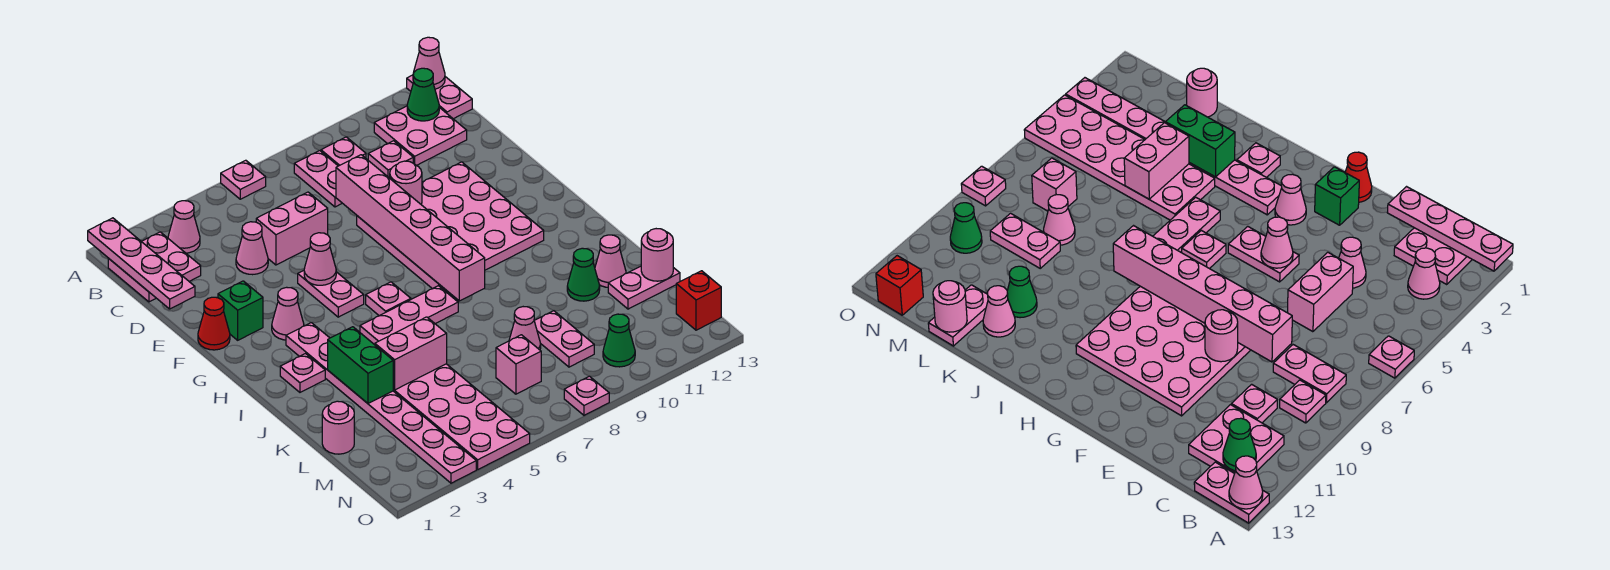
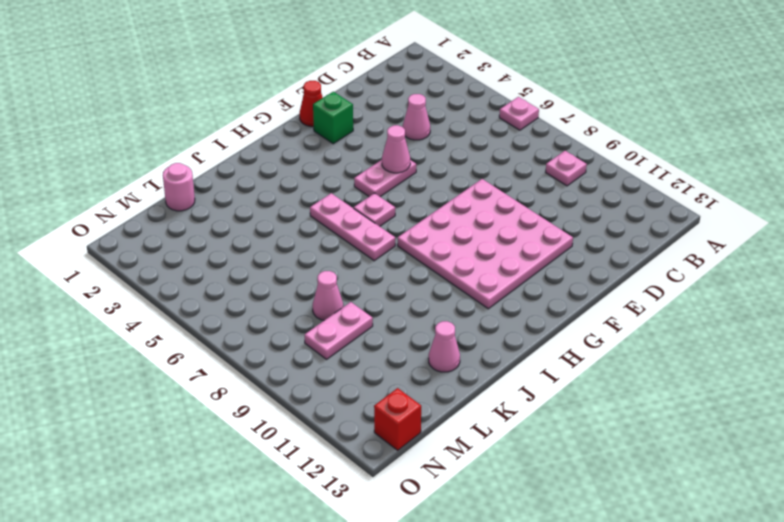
none -> pink 1x2 plate [407,75,472,119]
none -> pink 2x2 plate [108,232,201,302]
none -> pink 1x1 cone [168,201,200,253]
none -> pink 1x2 plate [294,151,342,207]

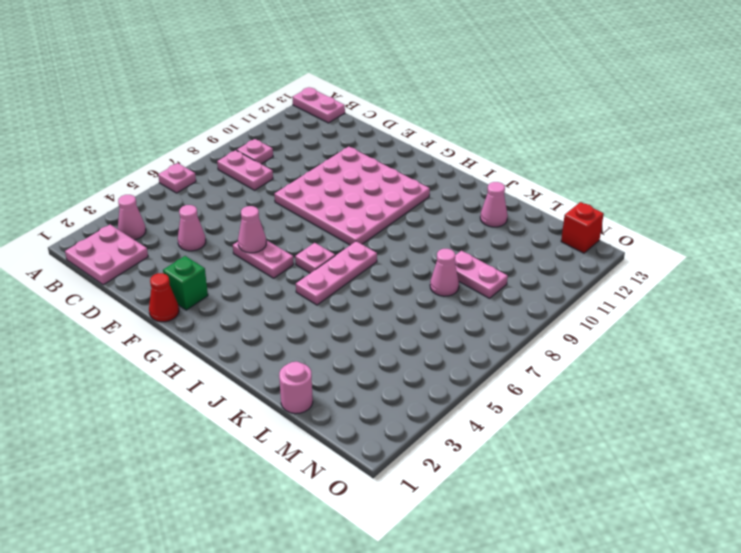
none -> pink 2x2 plate [374,106,467,165]
none -> pink 1x1 plate [368,141,413,178]
none -> pink 1x2 brick [256,192,328,265]
none -> pink 1x1 cone [272,287,304,340]

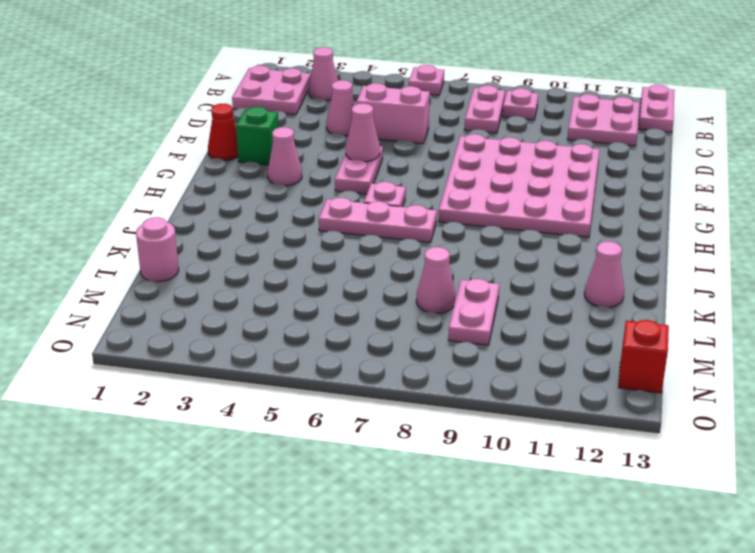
none -> pink 1x1 plate [368,141,413,178]
none -> pink 1x8 plate [286,323,476,483]
none -> pink 1x1 plate [280,354,325,392]
none -> pink 2x6 plate [393,364,530,469]

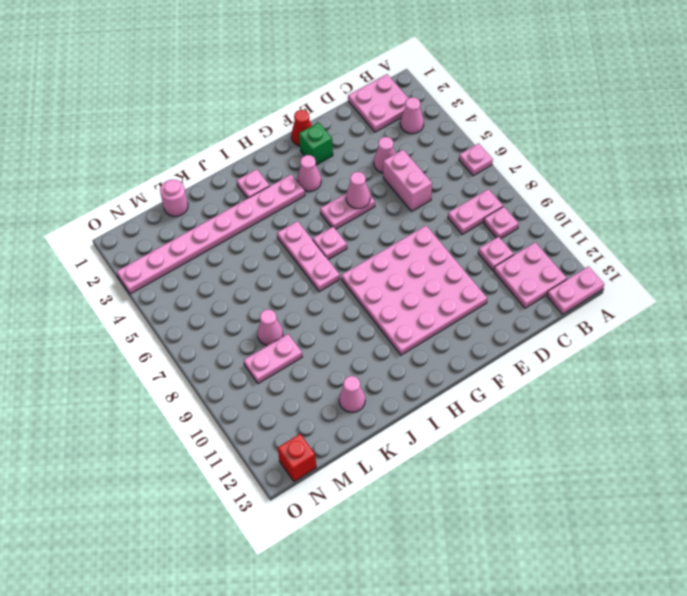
none -> pink 2x6 plate [393,364,530,469]
none -> green 1x1 cone [567,248,600,301]
none -> pink 1x2 plate [608,266,680,309]
none -> pink 1x1 brick [496,335,541,394]

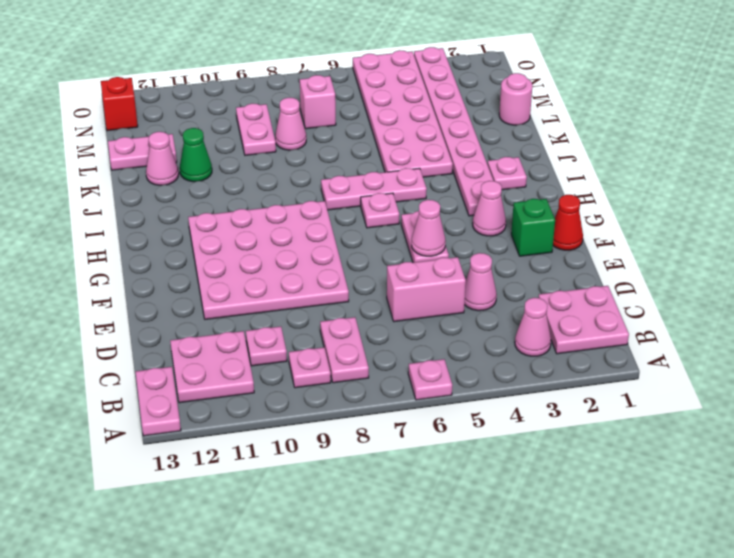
none -> green 1x1 cone [603,314,635,367]
none -> pink 1x1 plate [564,376,609,415]
none -> pink 1x4 plate [88,218,195,309]
none -> pink 1x1 cone [413,37,445,89]

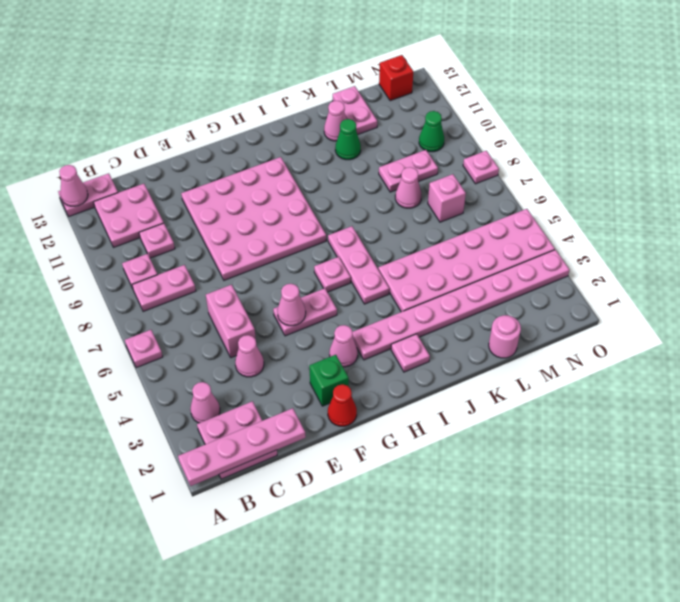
none -> green 1x1 cone [407,68,439,121]
none -> pink 1x6 brick [336,155,485,301]
none -> pink 1x1 round brick [390,161,422,205]
none -> green 1x2 brick [328,327,394,403]

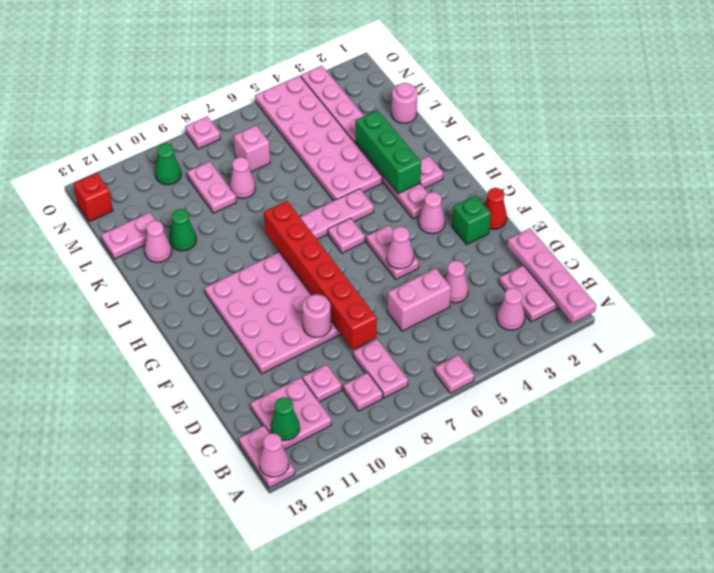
red 1x6 brick [264,201,377,349] -> pink 1x6 brick [336,155,485,301]
green 1x3 brick [355,110,421,194] -> green 1x2 brick [328,327,394,403]
none -> pink 1x2 brick [375,317,447,390]
none -> pink 1x1 round brick [641,229,673,281]

